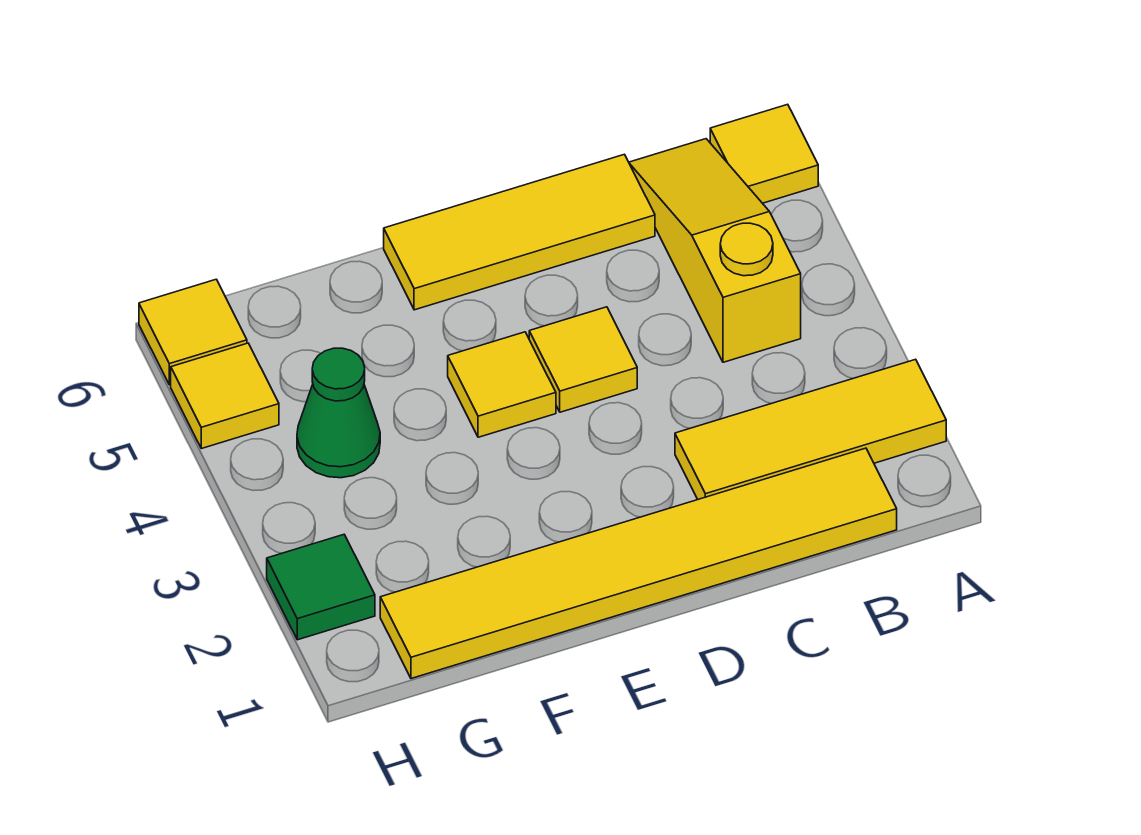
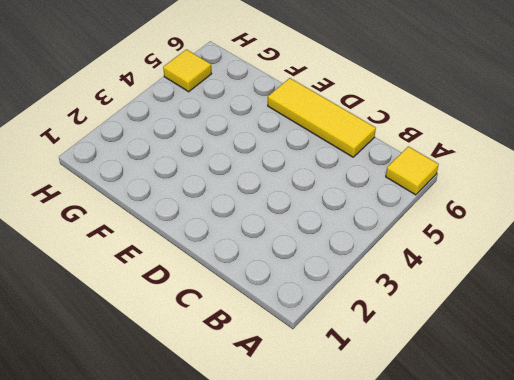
none -> yellow 1x3 tile [675,359,946,499]
none -> yellow 1x6 tile [380,448,897,679]

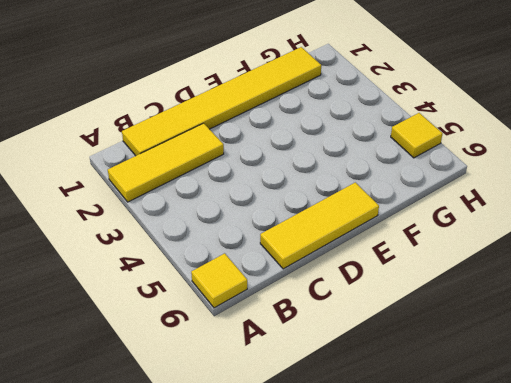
none -> yellow 1x3 slope [629,139,801,362]
none -> yellow 1x1 tile [529,307,637,412]

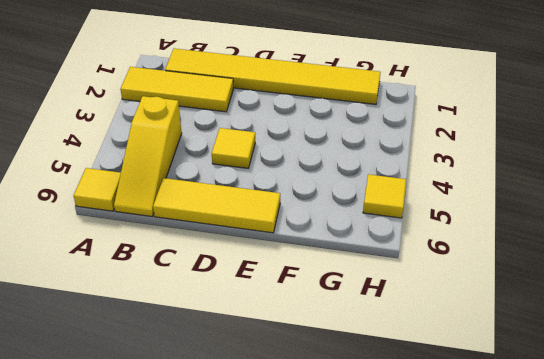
none -> yellow 1x1 tile [448,332,556,437]
none -> green 1x1 cone [297,348,380,478]

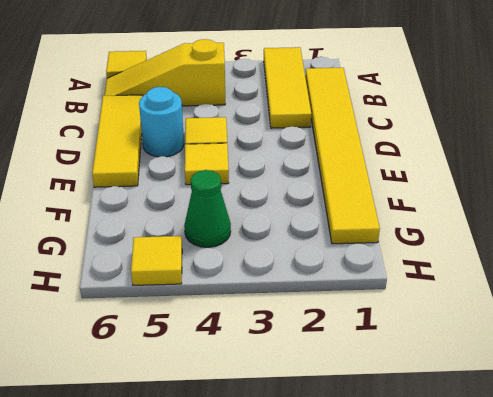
cyan 1x1 round brick [139,87,184,157] -> none
none -> green 1x1 tile [267,535,375,640]
none -> yellow 1x1 tile [139,279,247,385]

